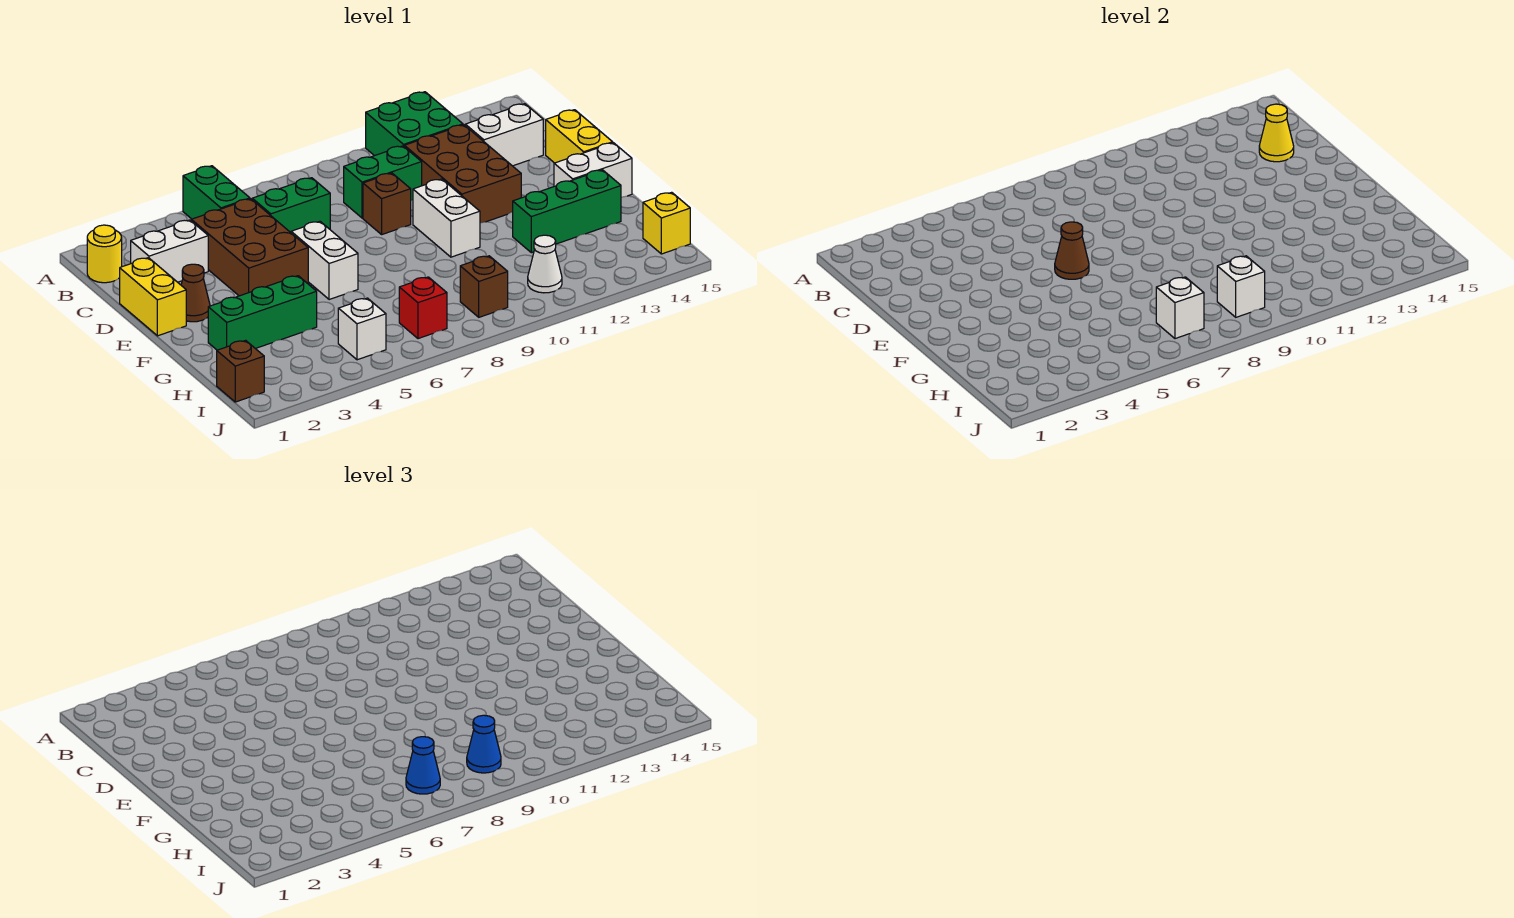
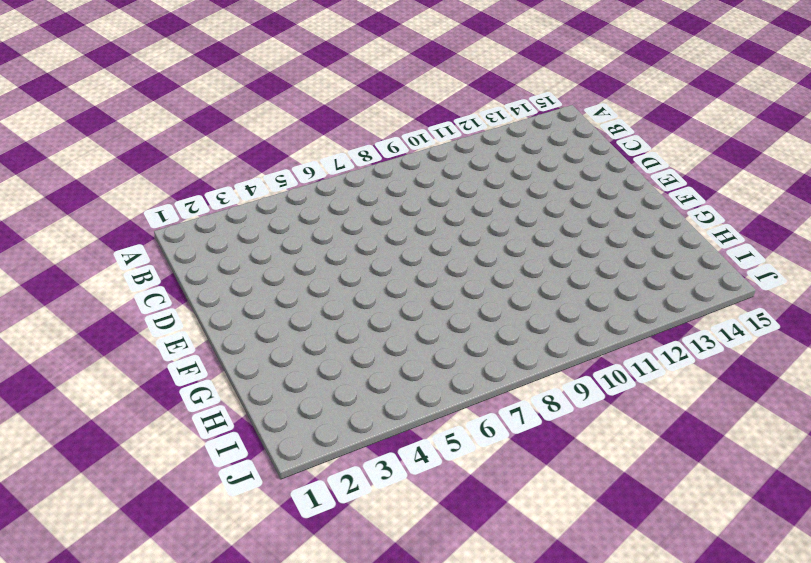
none -> green 1x2 brick [183,166,250,219]
none -> green 2x2 brick [366,92,463,156]
none -> yellow 1x1 round brick [87,225,122,283]
none -> white 1x2 brick [131,220,208,282]

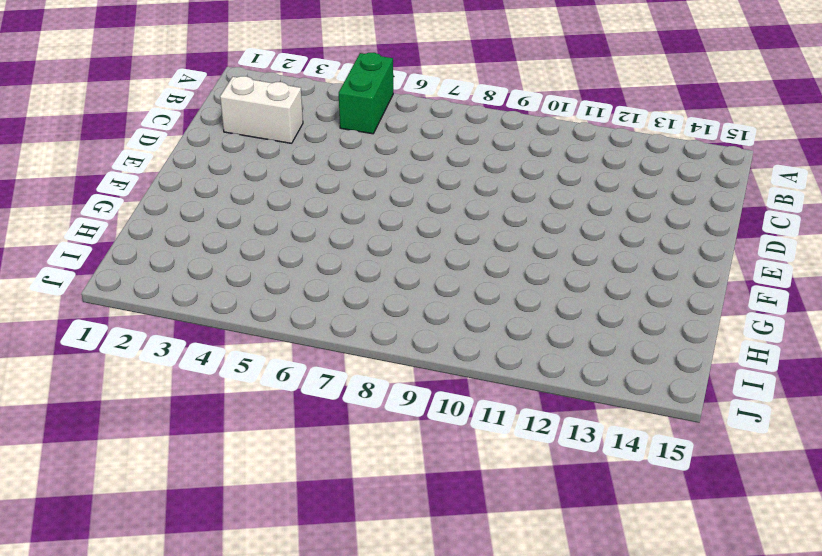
none -> green 2x2 brick [366,92,463,156]
none -> yellow 1x1 round brick [87,225,122,283]
none -> brown 2x3 brick [191,199,308,296]
none -> green 1x2 brick [252,178,330,232]

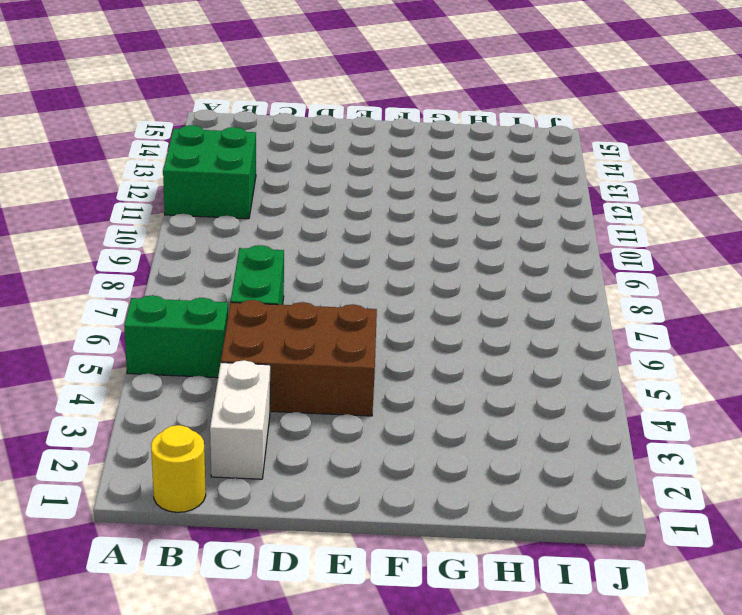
none -> green 1x2 brick [344,146,422,218]
none -> brown 2x3 brick [404,125,521,223]
none -> white 1x2 brick [465,104,543,166]
none -> yellow 1x2 brick [120,258,186,336]

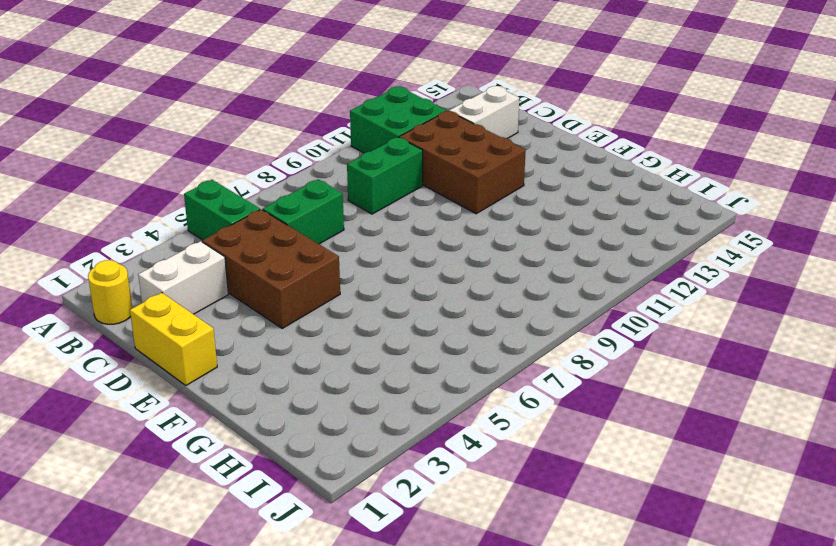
none -> brown 1x1 brick [363,173,411,234]
none -> yellow 1x2 brick [546,110,613,163]
none -> brown 1x1 cone [181,264,210,322]
none -> white 1x2 brick [291,221,358,300]

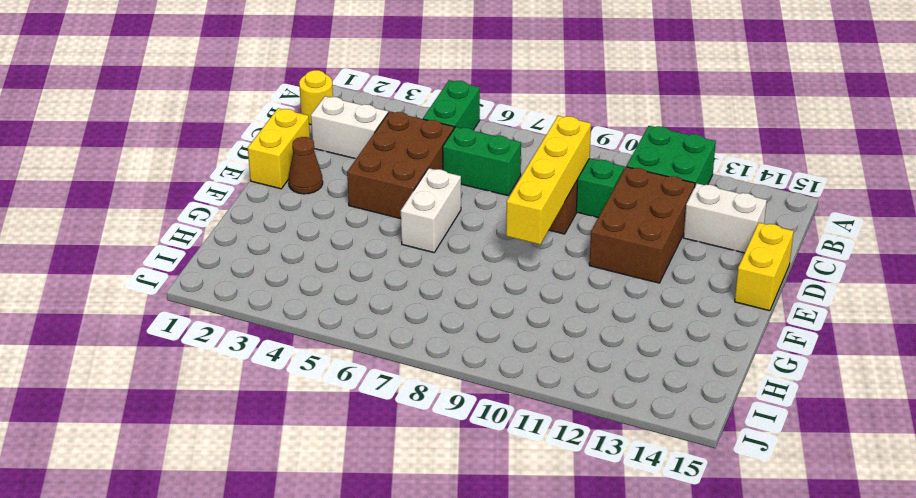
yellow 1x4 brick [506,116,591,245] -> none
none -> white 1x2 brick [413,179,480,257]
none -> white 1x2 brick [554,143,632,197]
none -> green 1x3 brick [208,276,317,350]
none -> green 1x3 brick [513,170,621,253]

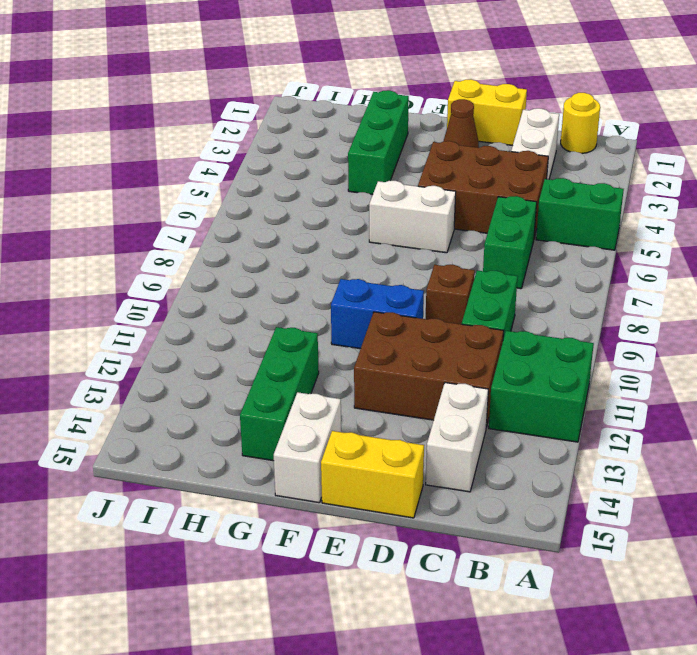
blue 1x2 brick [331,279,424,349] -> white 1x2 brick [413,179,480,257]
none -> brown 1x1 brick [217,340,264,402]
none -> white 1x1 brick [338,298,386,360]
none -> red 1x1 brick [399,277,447,339]
none -> brown 1x1 brick [460,256,508,317]

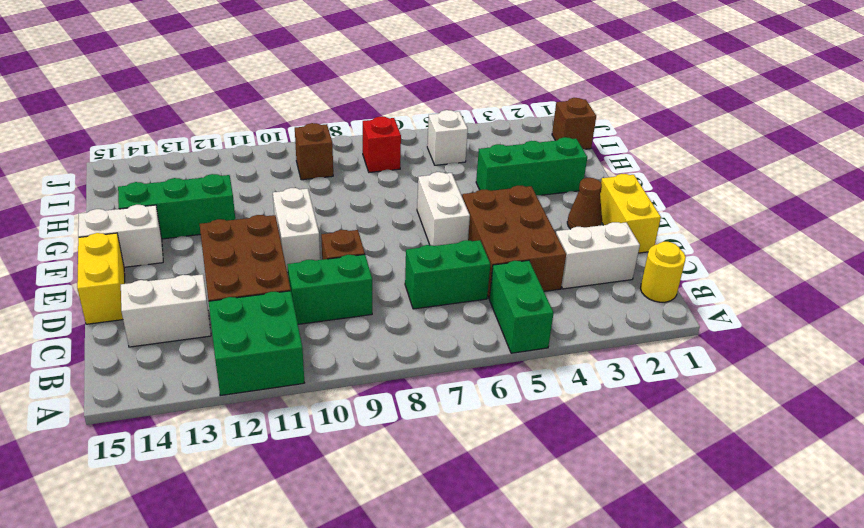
none -> white 1x1 cone [528,235,562,293]
none -> yellow 1x1 brick [643,192,690,254]
none -> yellow 1x1 cone [1259,104,1294,162]
none -> brown 1x1 cone [1055,222,1089,279]

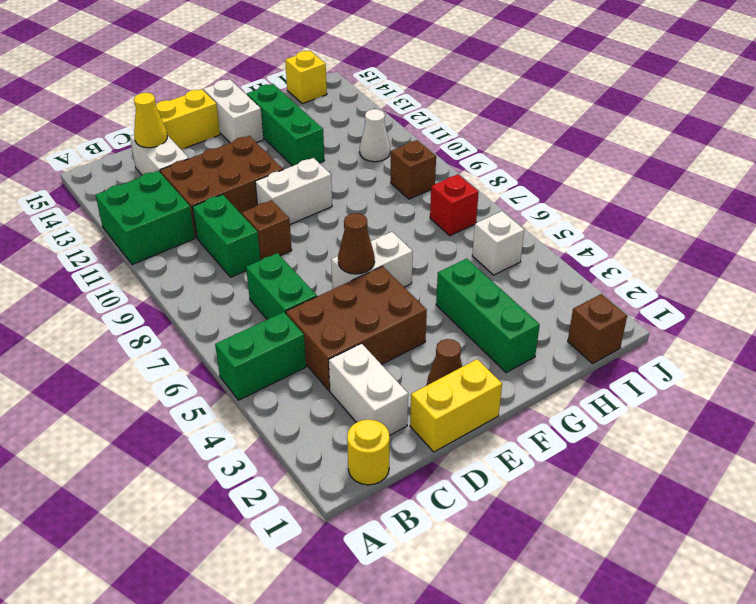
none -> white 1x1 brick [1156,277,1204,339]
none -> white 1x1 brick [1217,256,1265,317]
none -> blue 1x1 cone [406,737,440,794]
none -> blue 1x1 cone [467,715,501,773]

